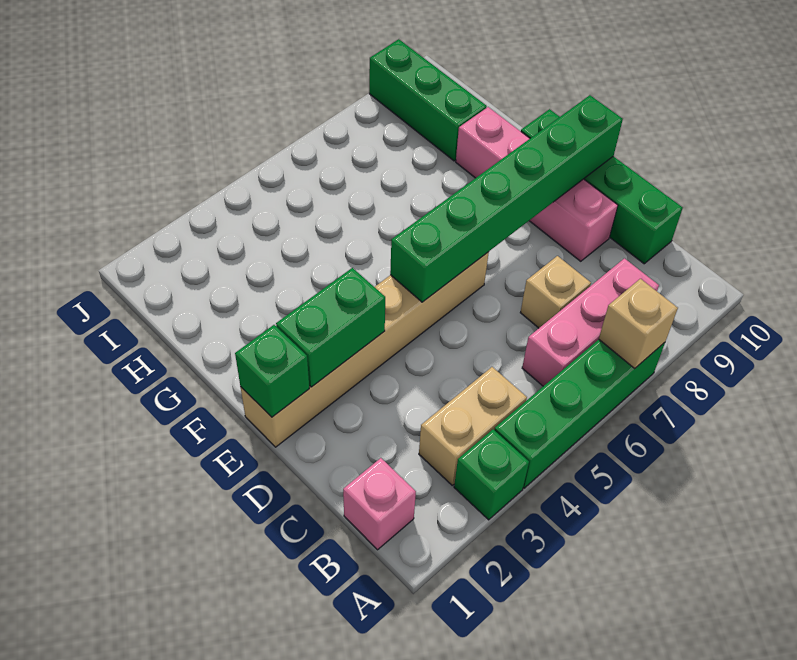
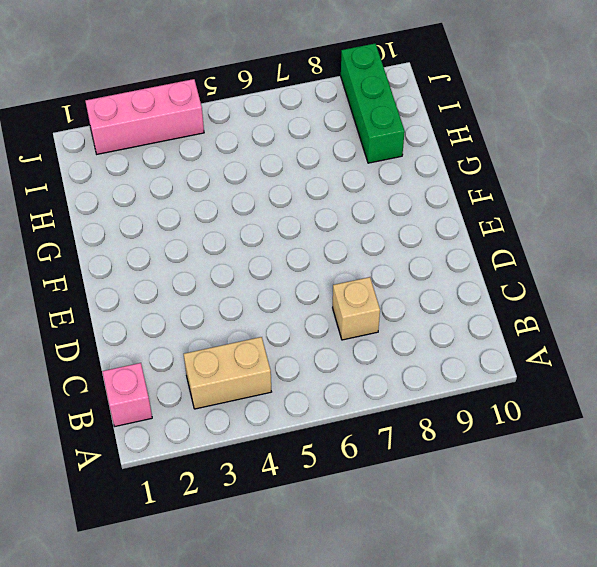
pink 1x3 brick [86,79,204,154] -> pink 1x3 brick moved to [522,258,659,386]
none -> green 1x1 brick [454,429,529,520]
none -> green 1x4 brick [494,340,665,488]
none -> green 1x4 brick [521,109,683,264]

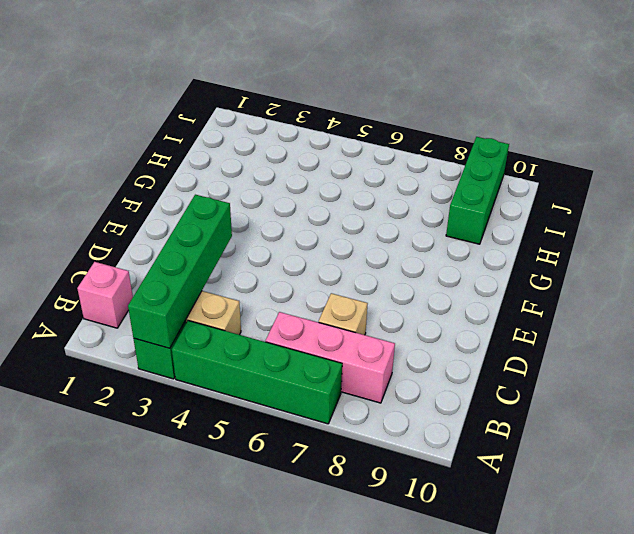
green 1x4 brick [128,195,232,348] -> green 1x4 brick moved to [521,109,683,264]
none -> pink 1x4 brick [456,107,618,261]
none -> tan 1x6 brick [241,252,489,447]
none -> tan 1x1 brick [599,279,678,369]

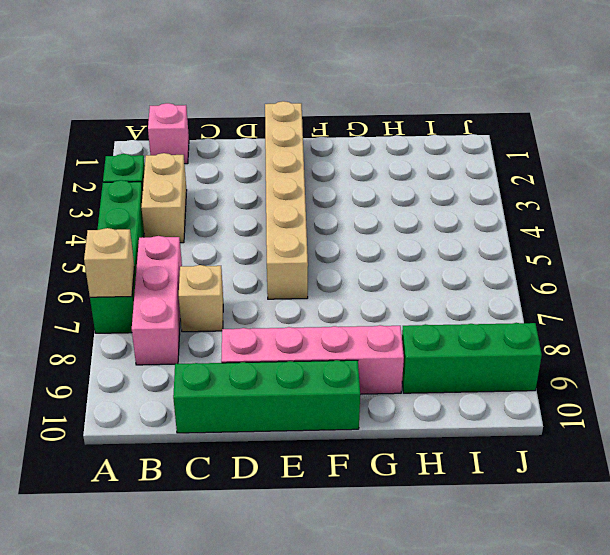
none -> green 1x1 brick [235,325,309,417]
none -> green 1x2 brick [276,268,385,387]
none -> green 1x6 brick [390,95,623,302]

